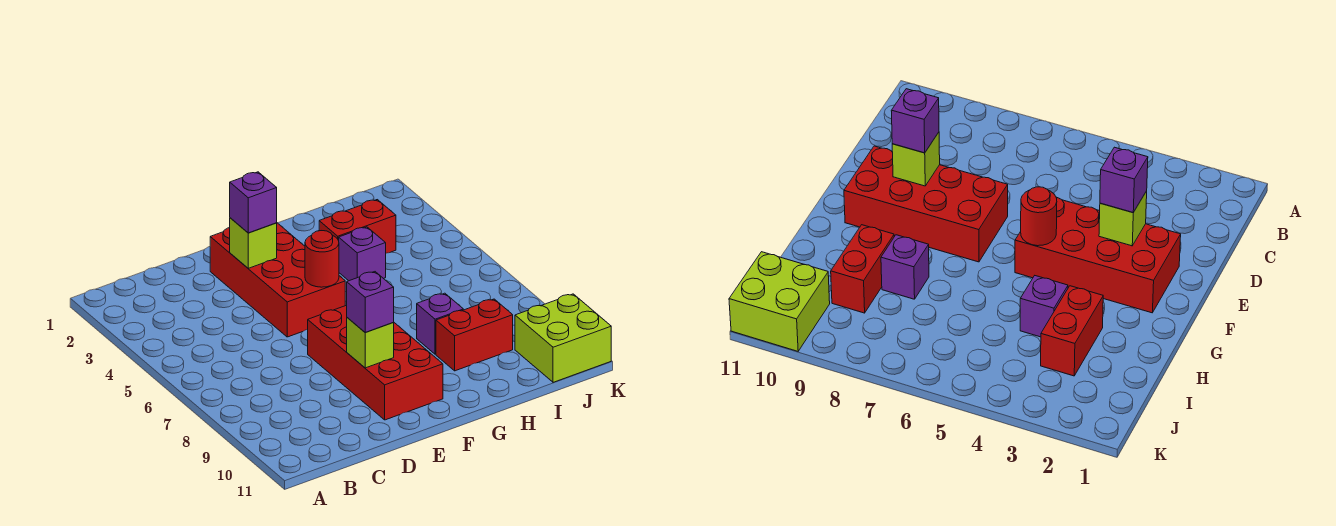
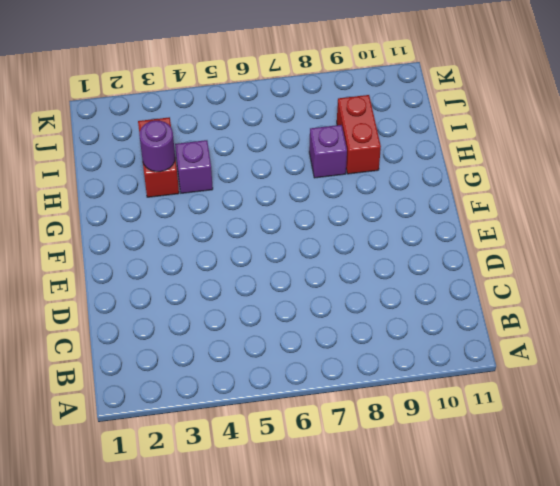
purple 1x1 round brick [139,121,175,172] -> none
none -> red 2x4 brick [210,223,345,337]
none -> red 2x4 brick [308,305,443,420]
none -> lime 2x2 brick [515,294,611,382]

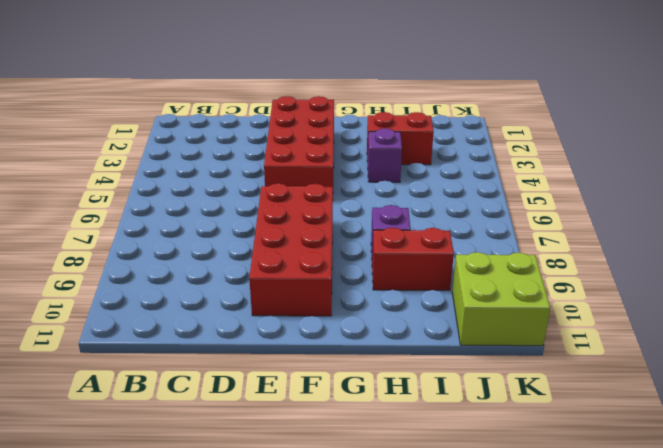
none -> lime 1x1 brick [230,218,277,268]
none -> lime 1x1 brick [347,318,394,368]
none -> red 1x1 round brick [305,231,339,287]

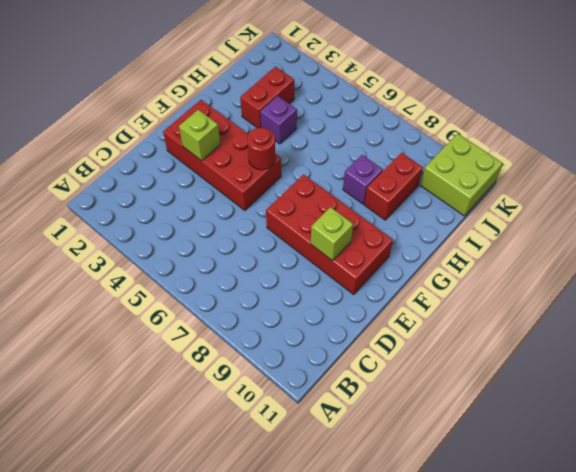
none -> purple 1x1 brick [230,172,277,233]
none -> purple 1x1 brick [347,272,394,332]

